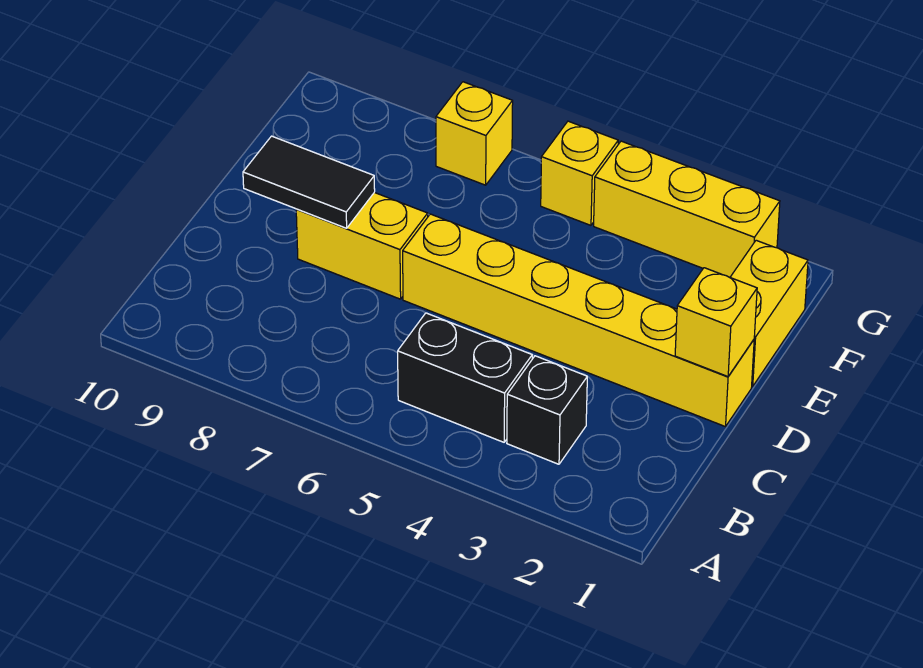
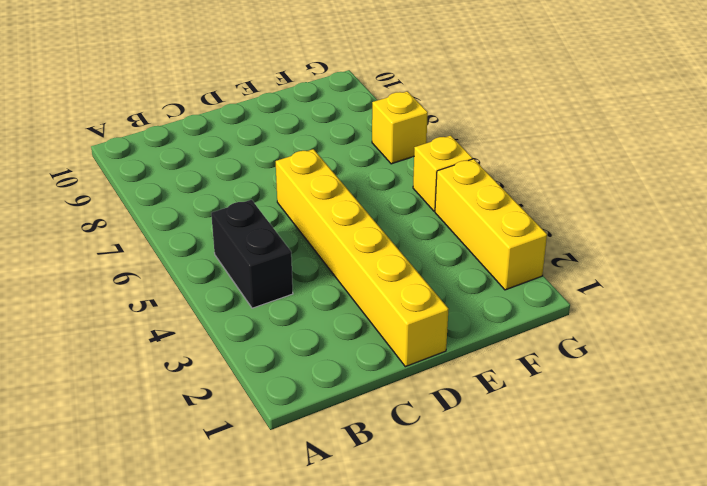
none -> black 1x1 brick [507,356,587,464]
none -> yellow 1x2 brick [296,193,428,299]

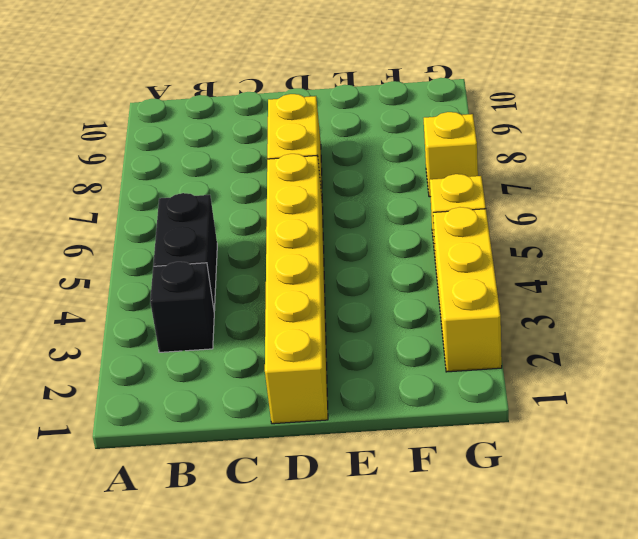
none -> yellow 1x2 brick [730,240,808,386]
none -> yellow 1x1 brick [675,268,757,377]

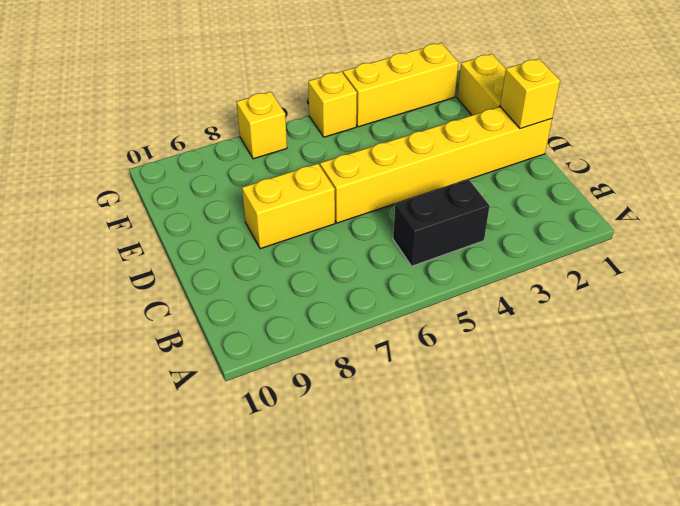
none -> black 1x1 brick [507,356,587,464]
none -> black 1x2 tile [243,136,375,228]

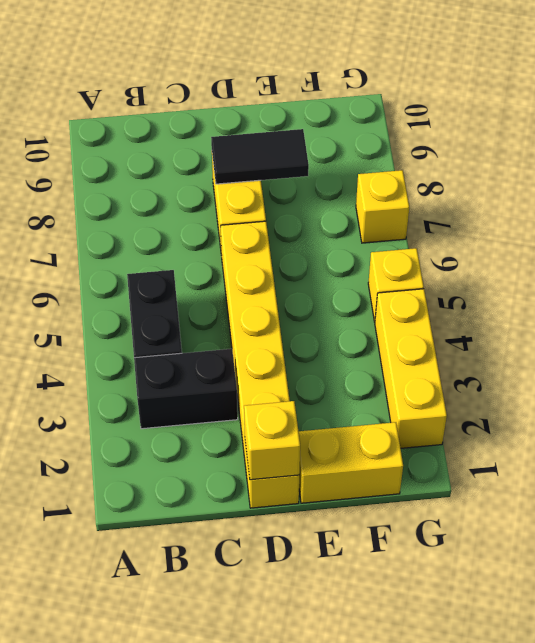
black 1x2 brick [134,349,238,429] -> black 1x1 brick [507,356,587,464]
black 1x2 tile [211,129,309,184] -> black 1x2 tile turned to [243,136,375,228]

